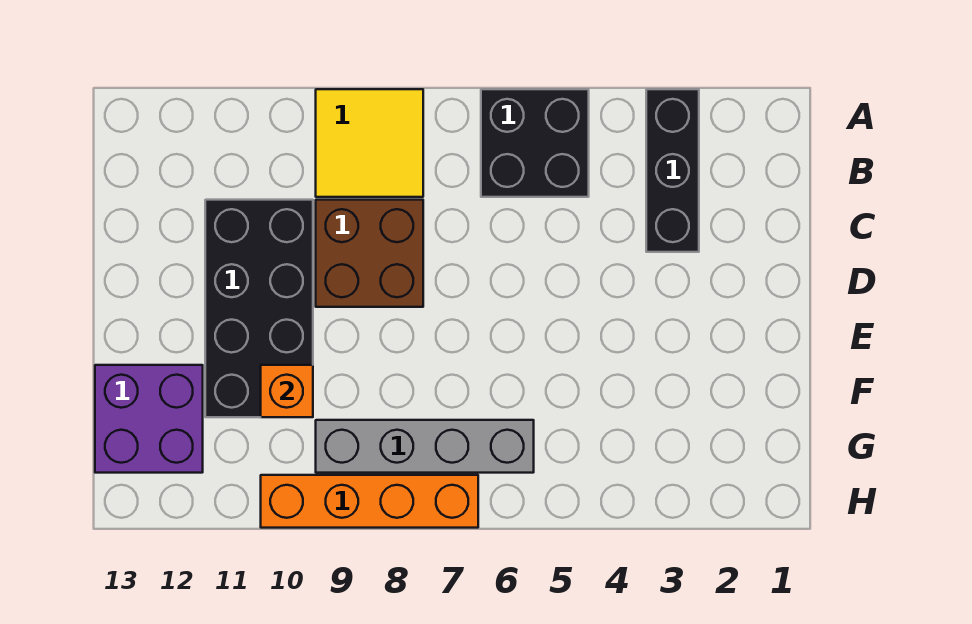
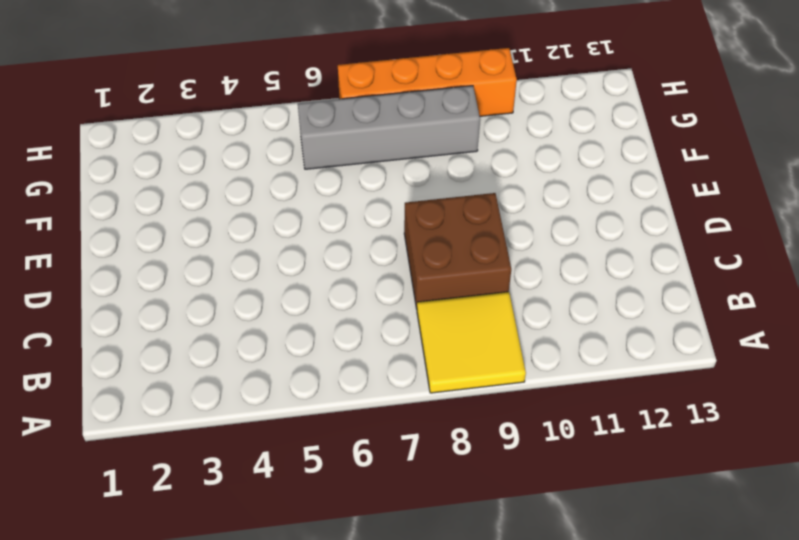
none -> black 1x3 brick [646,89,699,252]
none -> black 2x2 brick [481,89,589,197]

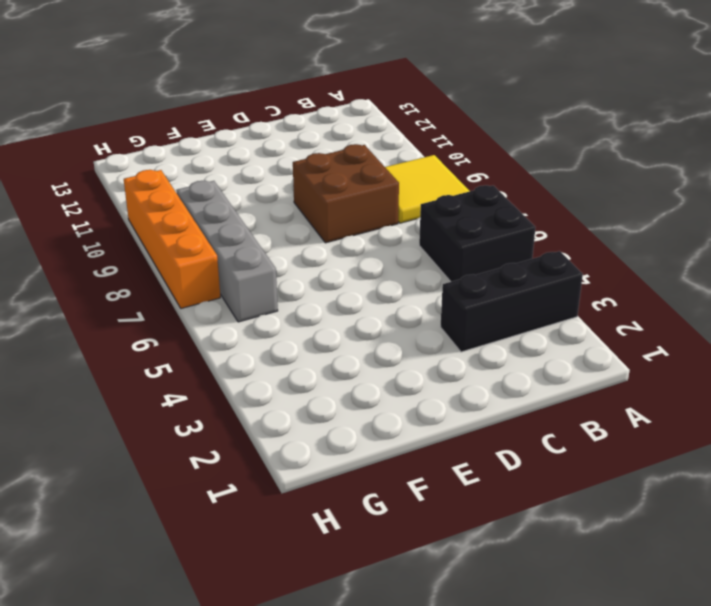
none -> black 2x4 brick [205,200,313,417]
none -> purple 2x2 brick [95,365,203,473]

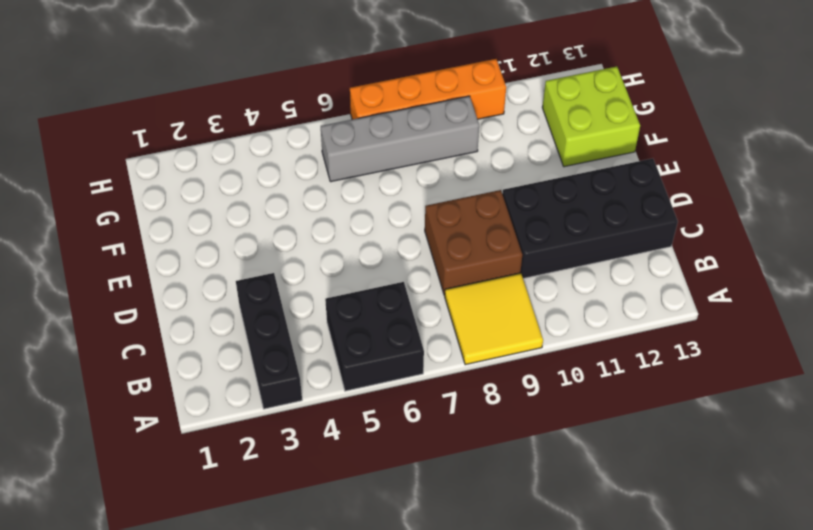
black 2x4 brick [502,158,678,279] -> black 2x4 brick turned to [205,200,313,417]
lime 2x2 brick [542,67,640,167] -> purple 2x2 brick [95,365,203,473]
none -> orange 1x1 brick [261,365,313,417]

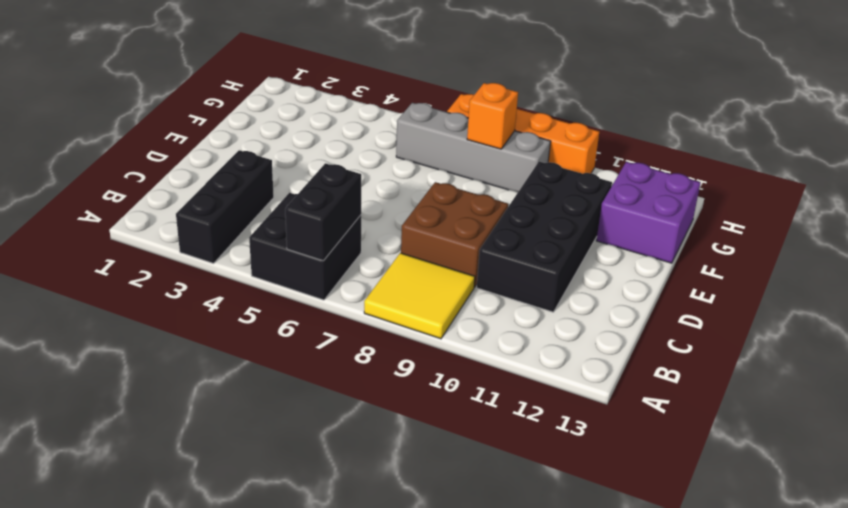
black 1x2 brick [285,163,361,261] -> none
orange 1x1 brick [467,83,518,149] -> orange 1x1 brick moved to [261,365,313,417]

